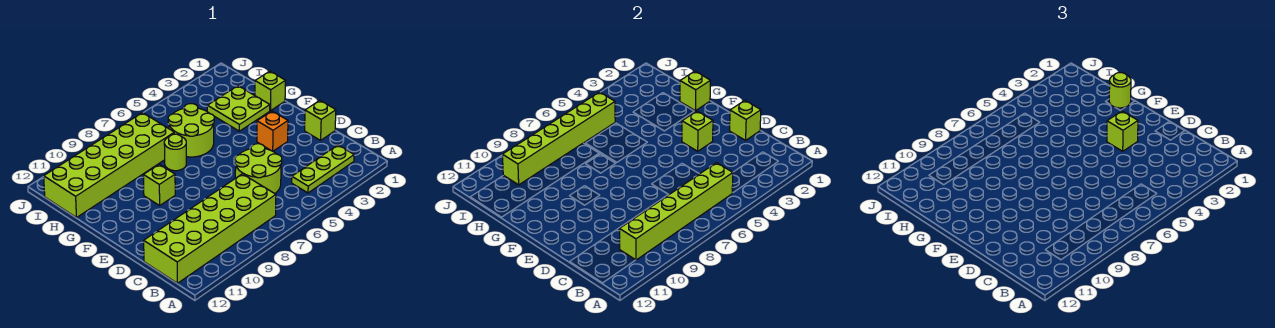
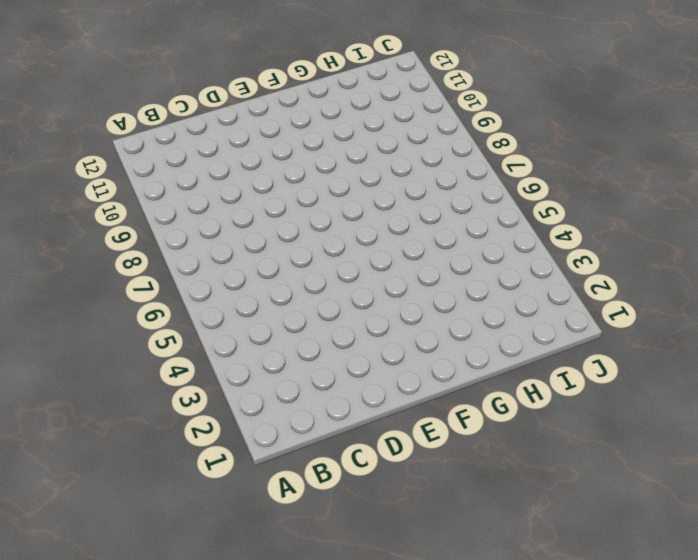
none -> lime 1x3 plate [292,145,354,193]
none -> lime 2x6 brick [144,174,276,283]
none -> lime 2x2 round brick [235,144,282,194]

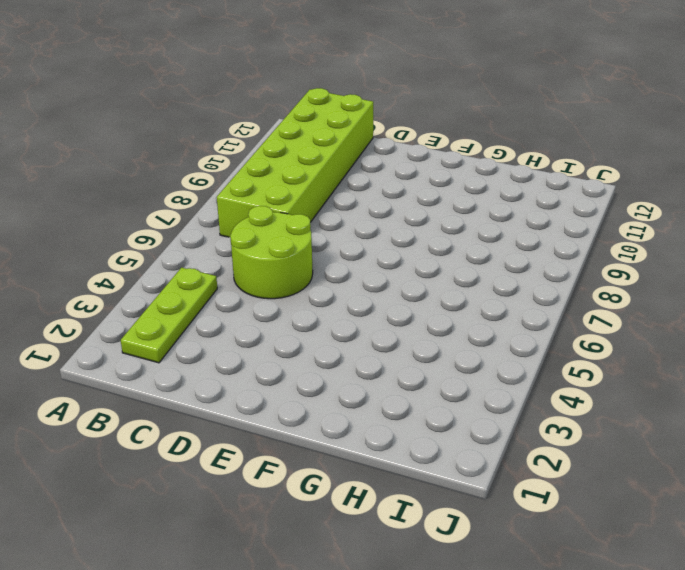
none -> lime 1x1 brick [305,100,336,140]
none -> orange 1x1 brick [257,111,288,151]
none -> lime 1x1 brick [143,164,175,205]

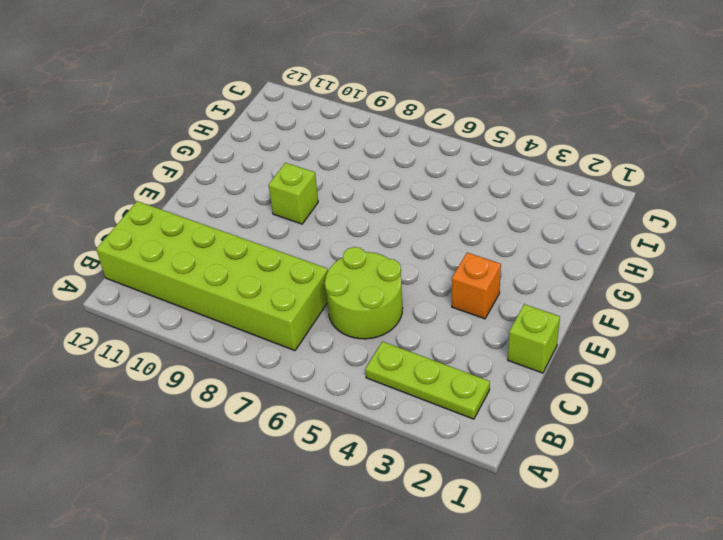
none -> lime 1x1 brick [255,71,285,111]
none -> lime 2x2 plate [207,86,270,131]
none -> lime 2x2 round brick [168,104,214,157]

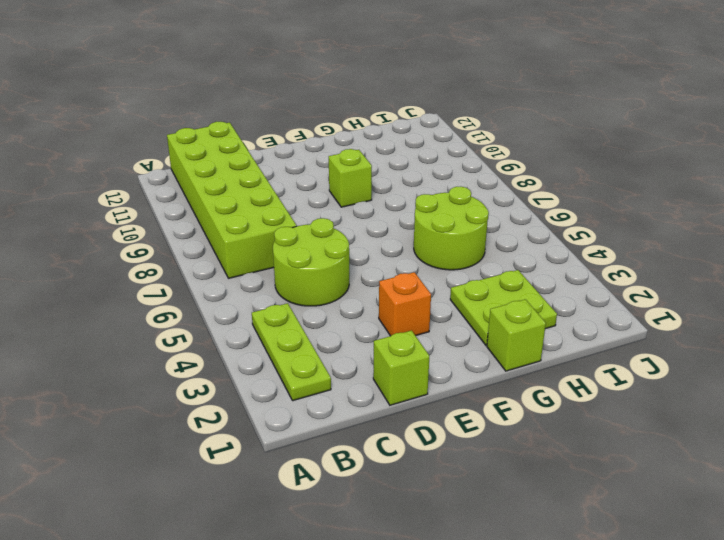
none -> lime 1x1 round brick [164,134,186,171]
none -> lime 2x6 brick [44,113,174,218]
none -> lime 1x6 brick [620,163,733,260]

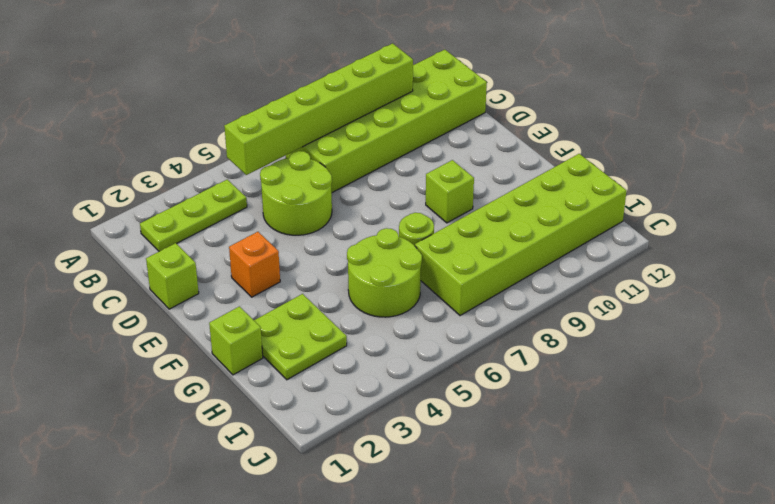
none -> lime 1x1 brick [730,100,761,140]
none -> lime 1x1 brick [682,111,713,151]
none -> lime 1x1 brick [680,71,710,111]

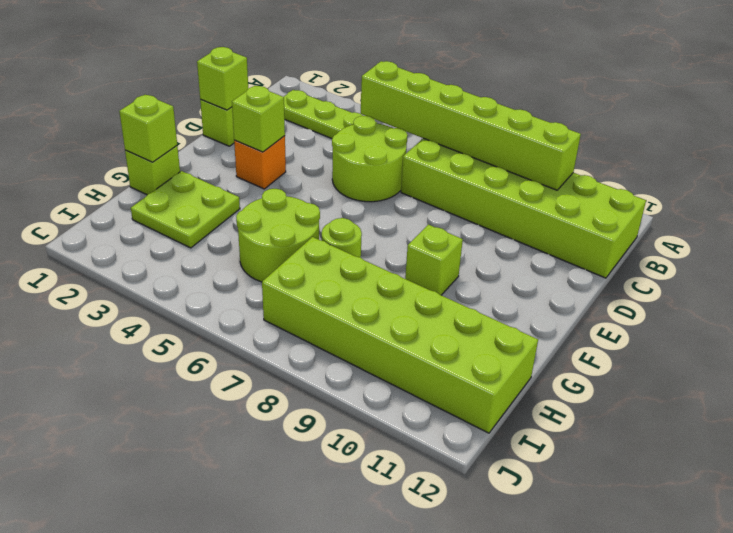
none -> lime 1x6 brick [502,92,615,185]
none -> lime 1x1 brick [1107,111,1138,151]
none -> lime 1x1 round brick [1109,73,1131,108]

